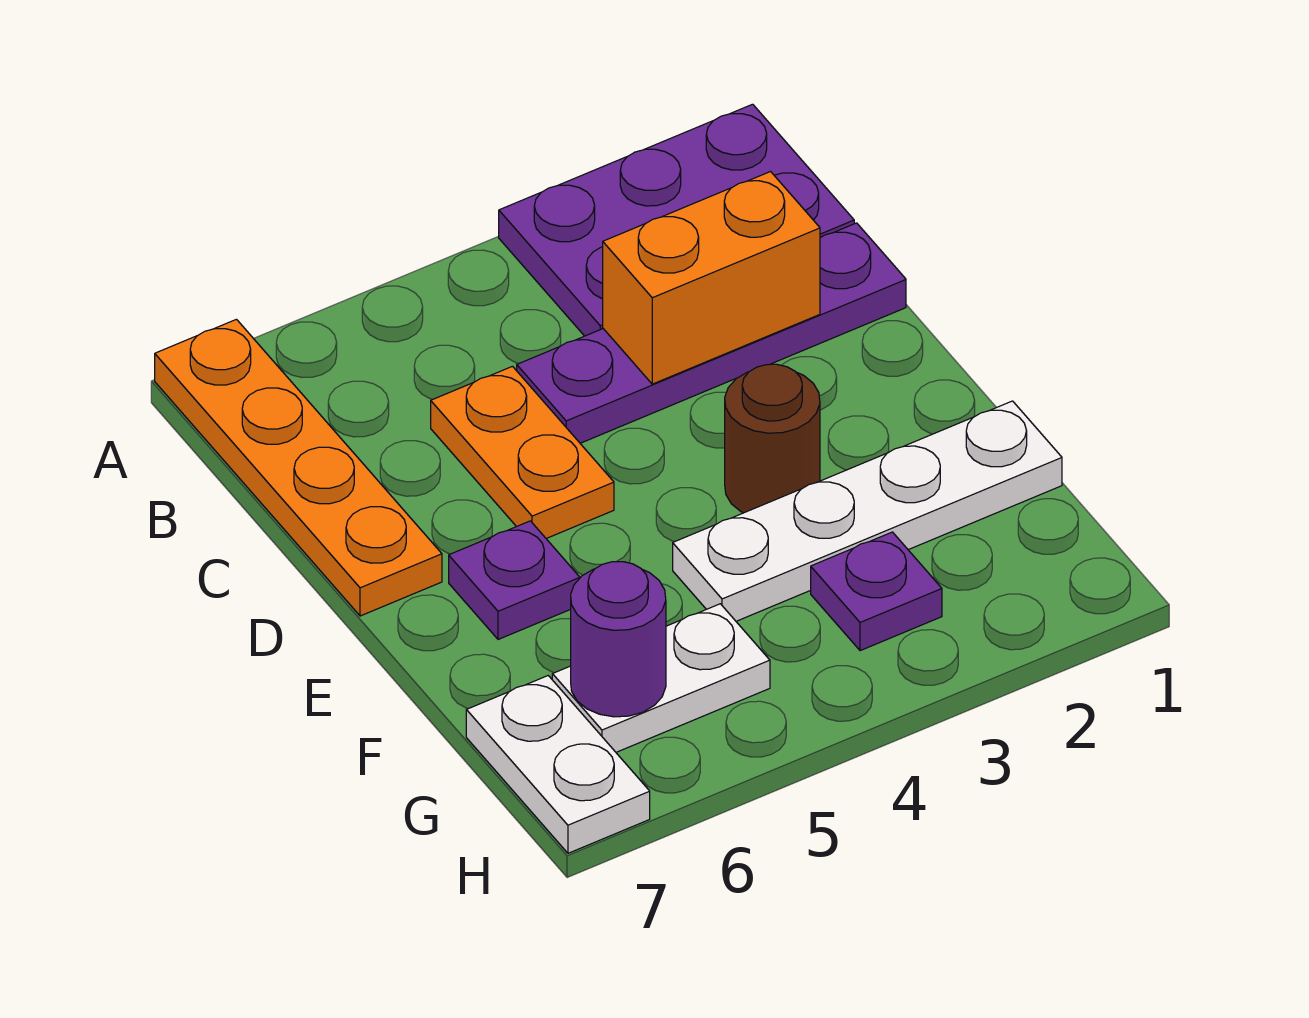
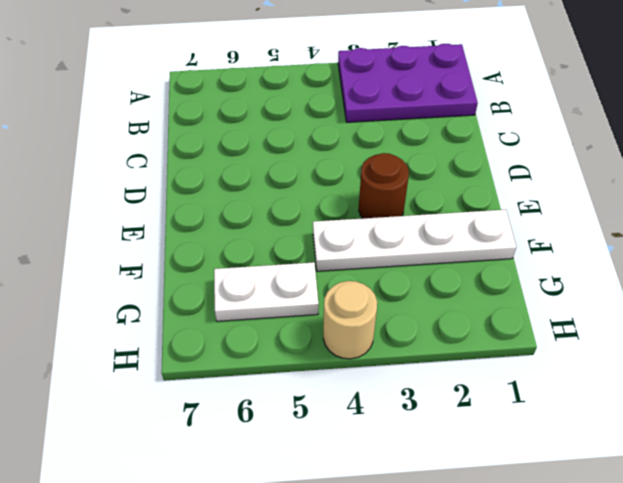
tan 1x1 round brick [323,281,377,359] -> none
none -> orange 1x4 plate [155,319,442,616]
none -> purple 1x4 plate [517,223,906,443]
none -> orange 1x2 plate [431,366,614,538]

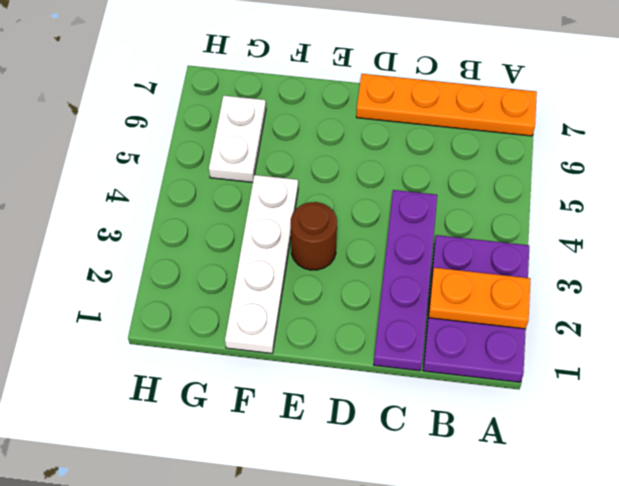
orange 1x2 plate [429,268,530,329] -> orange 1x2 plate moved to [431,366,614,538]
none -> purple 1x1 plate [449,521,580,639]
none -> purple 1x1 plate [811,532,942,651]
none -> white 1x2 plate [466,676,650,853]

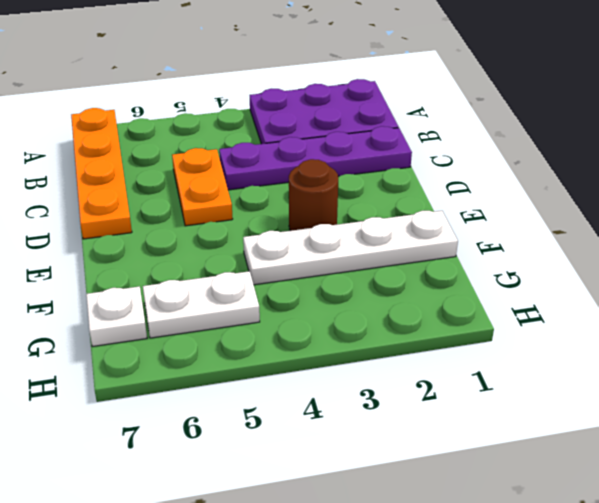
white 1x1 plate [86,286,147,346] -> white 1x2 plate [466,676,650,853]
none -> purple 1x1 plate [449,521,580,639]
none -> purple 1x1 plate [811,532,942,651]
none -> orange 1x2 brick [603,172,820,384]

